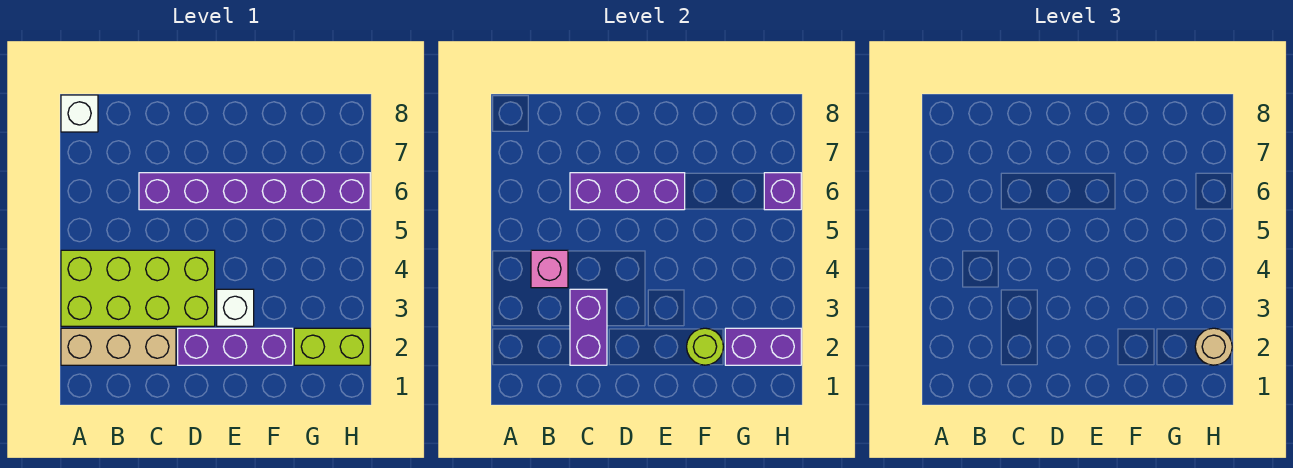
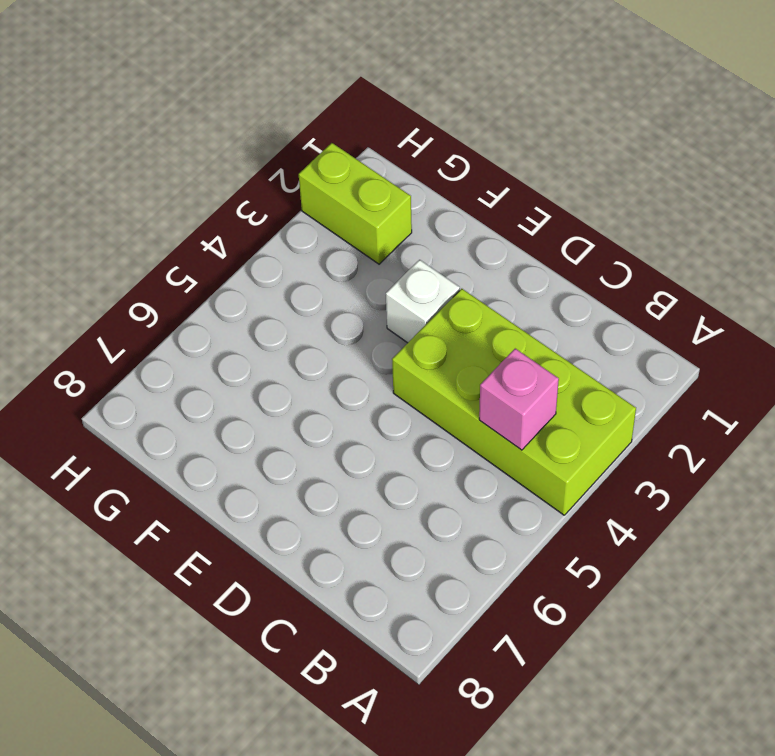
none -> tan 1x3 brick [61,328,176,365]
none -> white 1x1 brick [61,95,98,132]
none -> purple 1x6 brick [139,173,370,210]

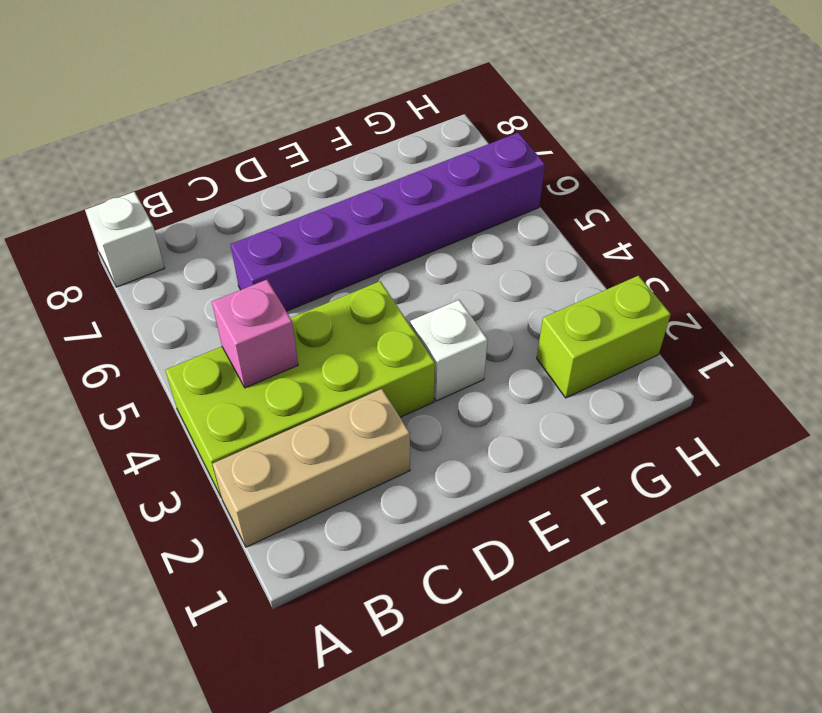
none -> purple 1x3 brick [178,328,293,365]
none -> purple 1x2 brick [570,289,607,365]
none -> purple 1x3 brick [570,173,685,210]

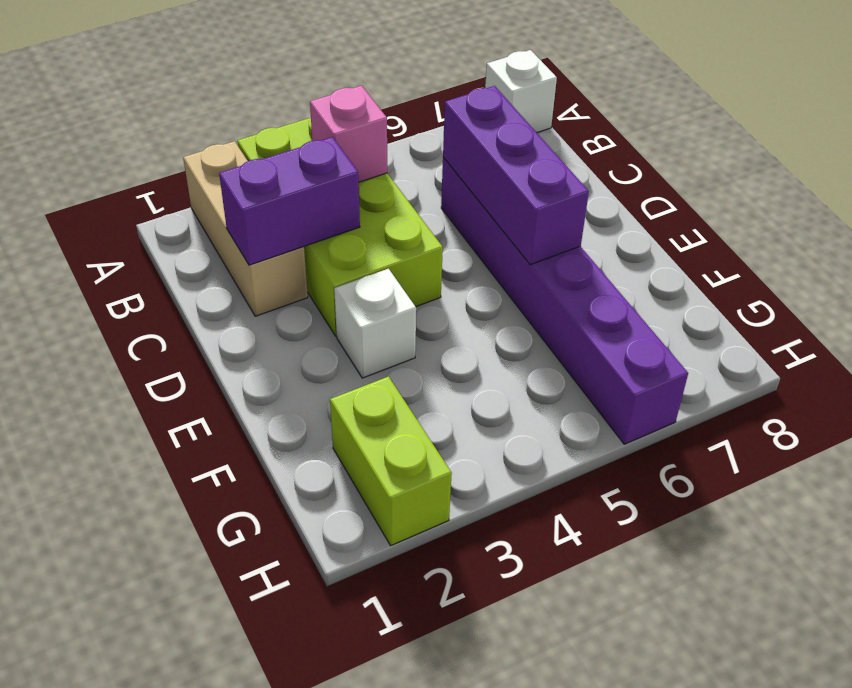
none -> purple 1x3 brick [178,328,293,365]
none -> lime 1x1 round brick [687,328,723,365]
none -> purple 1x2 brick [725,328,801,365]

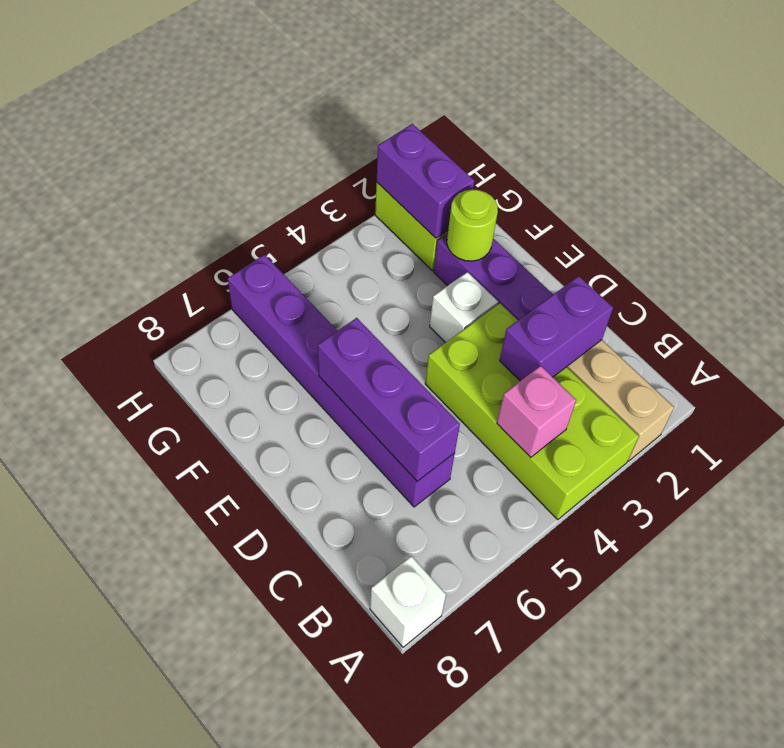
none -> purple 1x1 brick [764,173,801,210]
none -> tan 1x1 round brick [1195,328,1232,365]

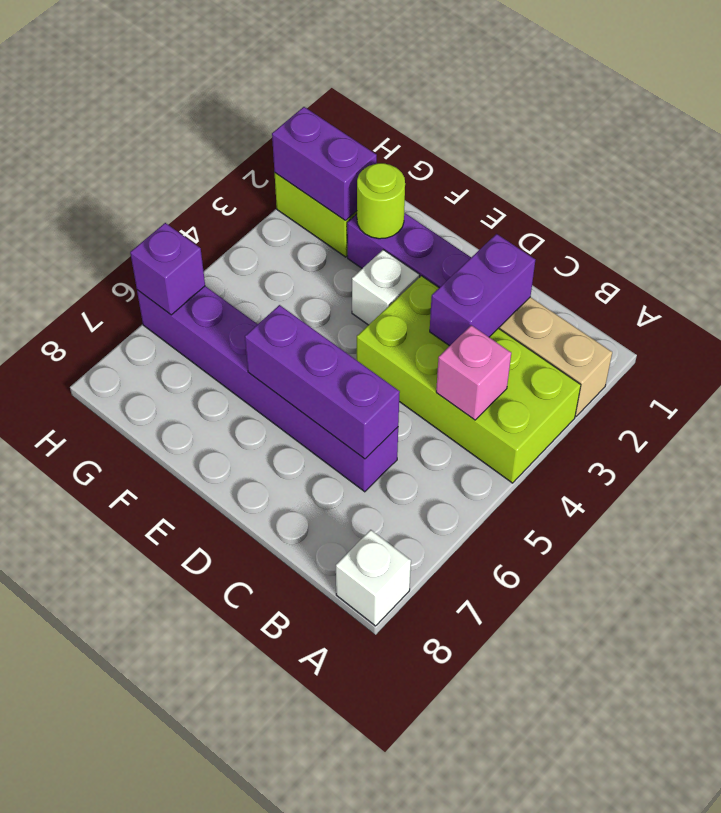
none -> tan 1x1 round brick [1195,328,1232,365]

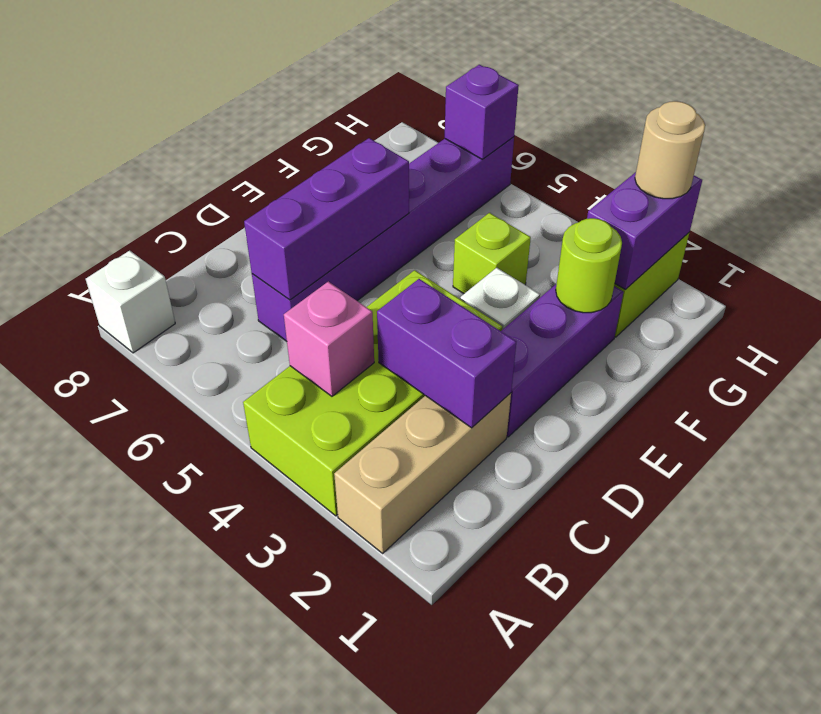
lime 1x1 brick [453,213,531,294] -> none

